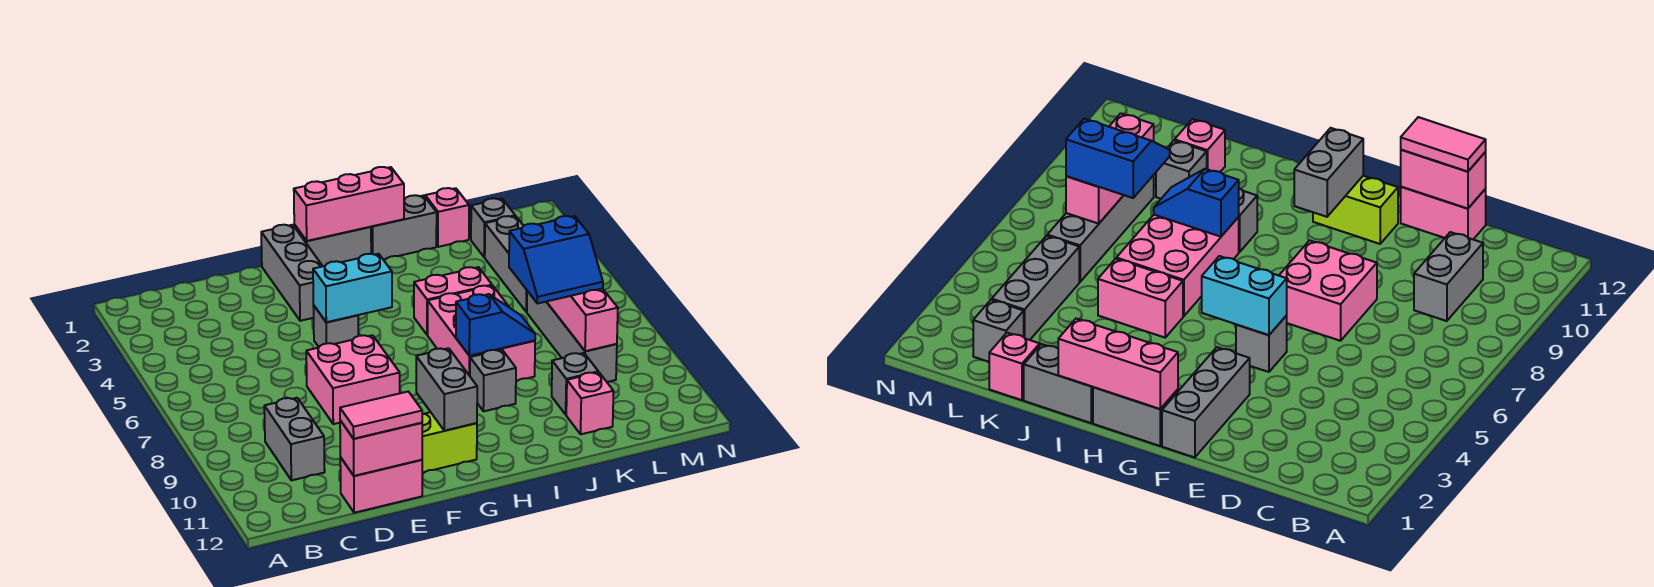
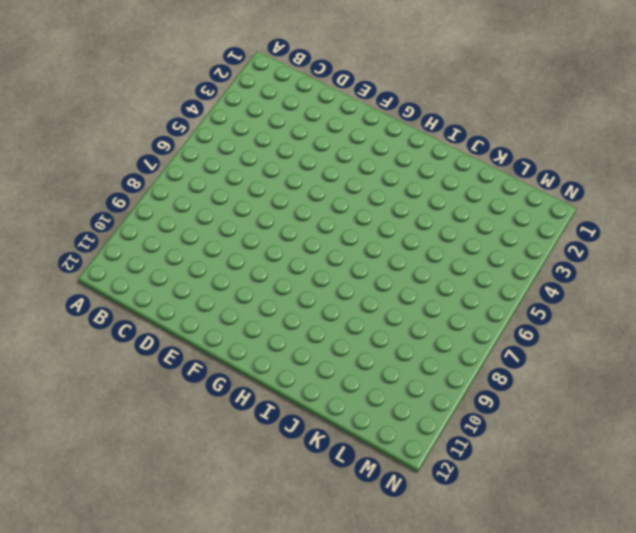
none -> grey 1x2 brick [264,398,325,480]
none -> pink 1x2 brick [340,457,422,513]
none -> pink 2x2 brick [306,335,400,424]

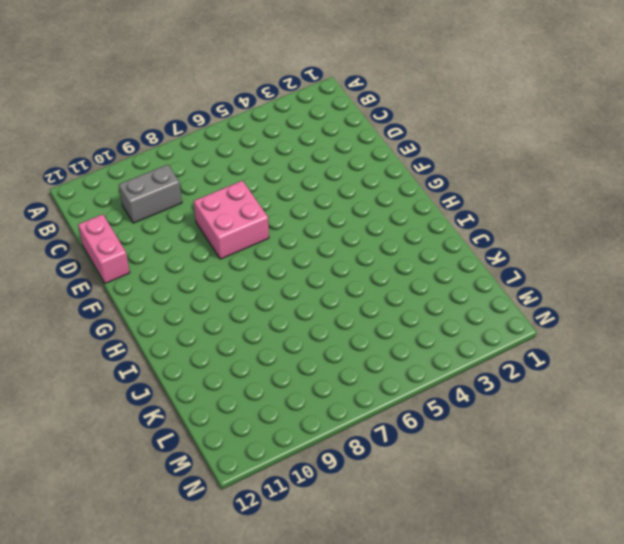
none -> grey 1x3 brick [261,225,322,321]
none -> grey 1x1 brick [313,305,359,347]
none -> lime 1x2 brick [422,412,477,473]

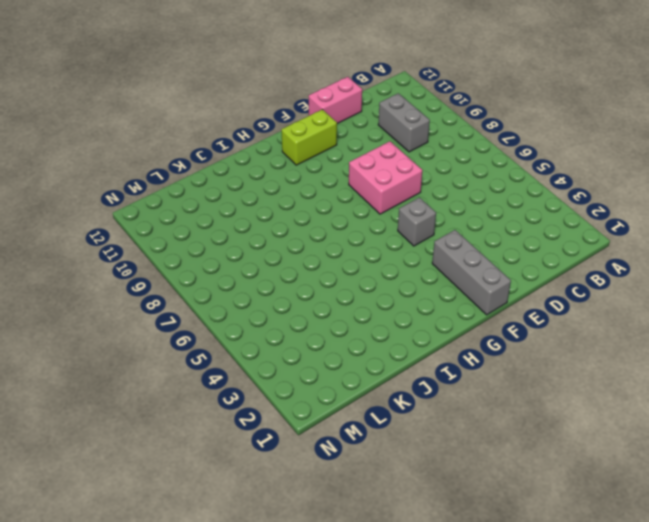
none -> grey 1x2 brick [294,225,371,266]
none -> grey 1x2 brick [371,195,437,259]
none -> pink 1x2 brick [414,267,492,335]

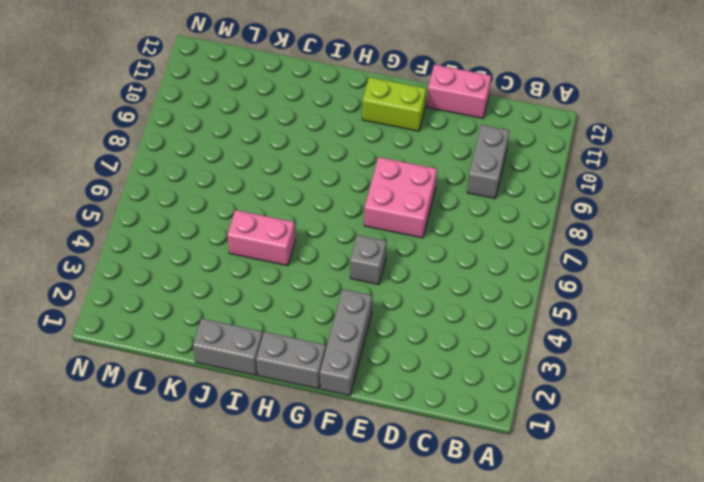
none -> pink 2x3 brick [428,286,535,381]
none -> grey 1x1 brick [470,350,516,411]
none -> pink 1x1 brick [425,188,469,247]

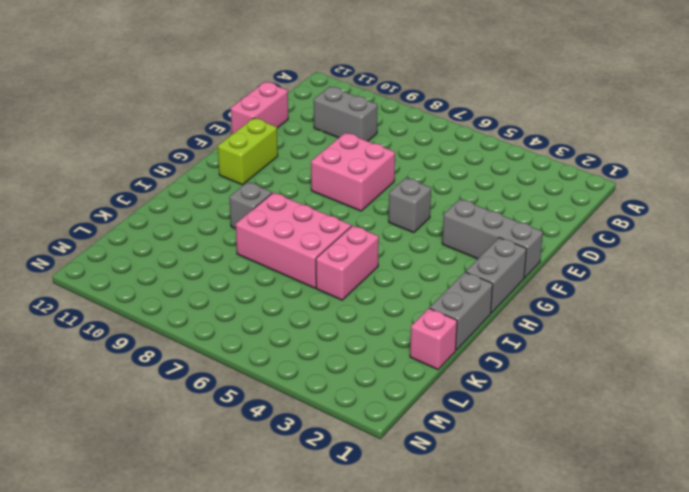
none -> grey 1x1 brick [552,353,598,414]
none -> pink 1x1 brick [566,372,614,434]
none -> grey 1x1 brick [471,198,515,257]

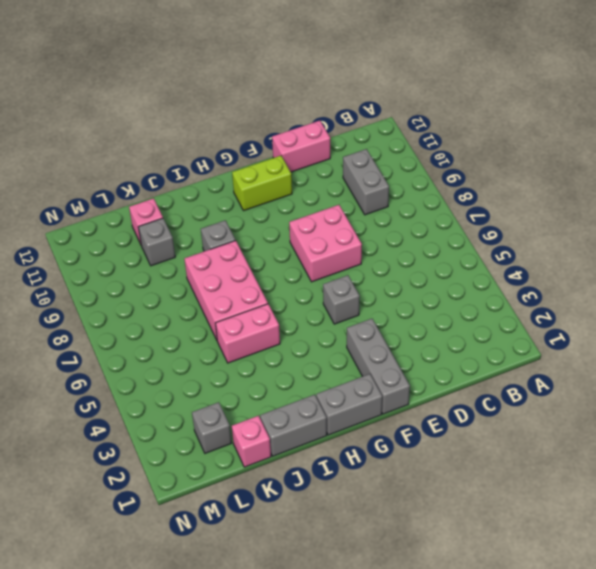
none -> grey 1x3 brick [485,216,527,312]
none -> grey 1x4 brick [527,291,617,382]
none -> pink 1x2 brick [340,420,422,476]

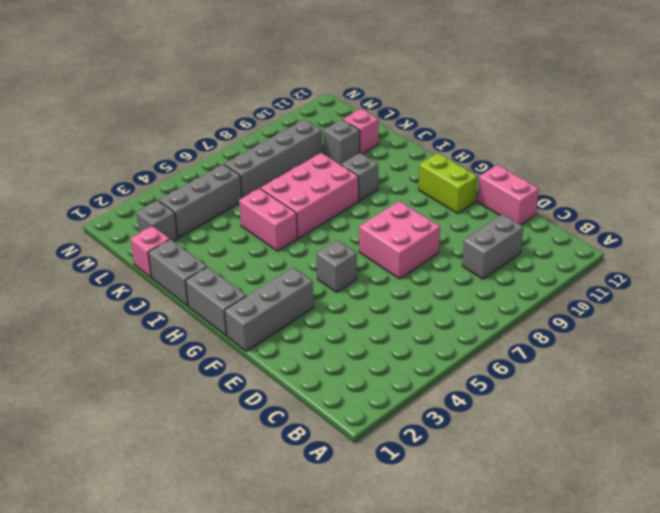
none -> pink 1x2 brick [340,420,422,476]
none -> cyan 1x2 brick [313,254,392,322]
none -> pink 1x3 brick [294,167,404,241]

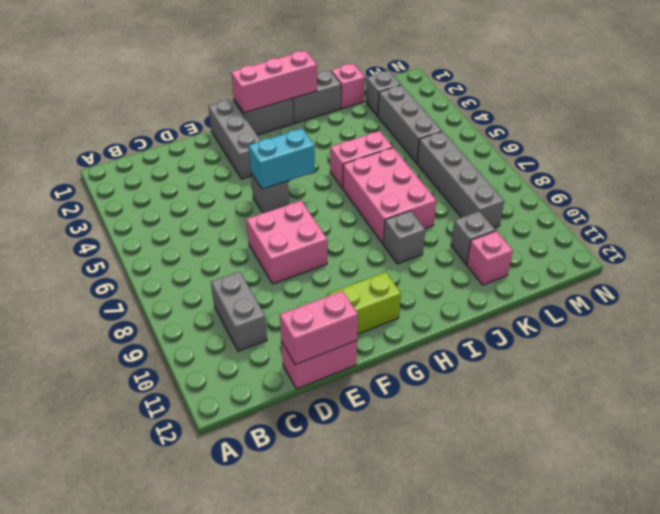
none -> grey 1x2 brick [416,348,477,431]
none -> blue 1x2 slope [456,294,535,356]
none -> pink 1x3 brick [547,289,618,351]

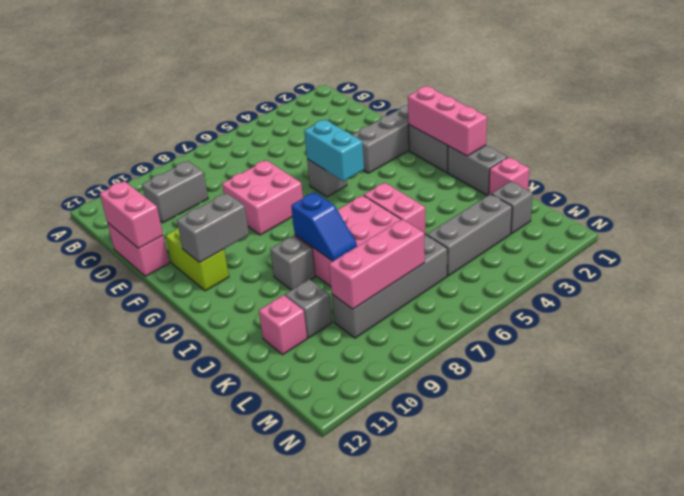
none -> pink 1x2 tile [340,392,422,439]
none -> blue 2x2 slope [509,216,603,304]

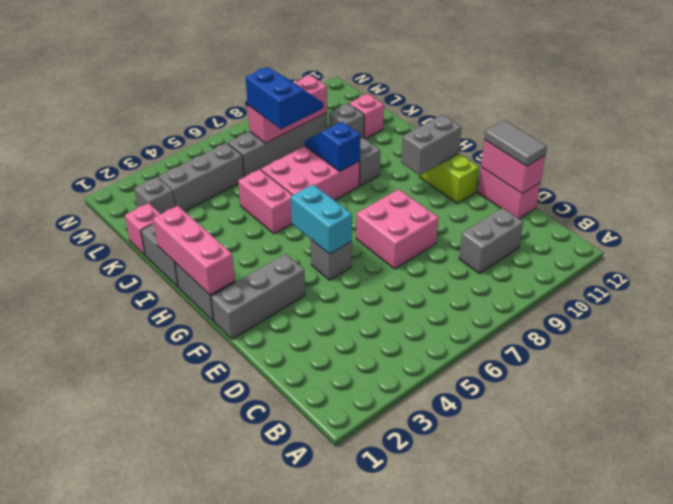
grey 1x2 tile [484,120,547,166] -> pink 1x2 tile [340,392,422,439]

